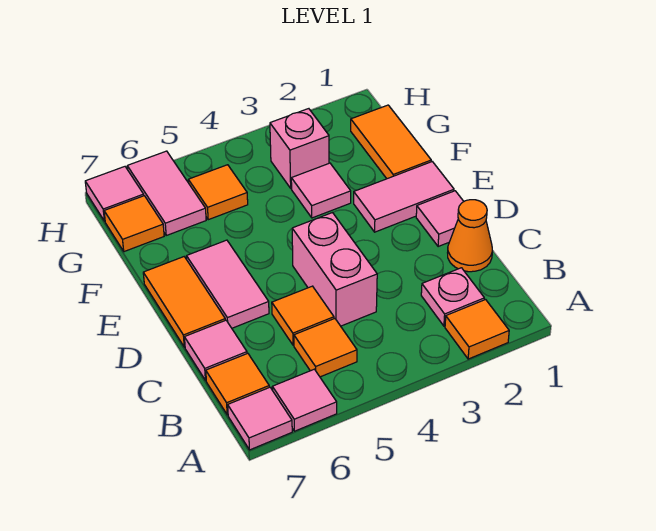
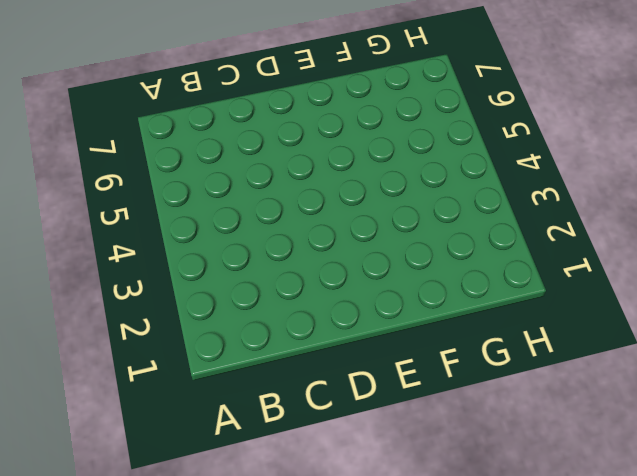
none -> orange 1x1 tile [445,300,509,359]
none -> pink 1x1 tile [272,369,337,431]
none -> pink 1x1 tile [228,387,292,450]

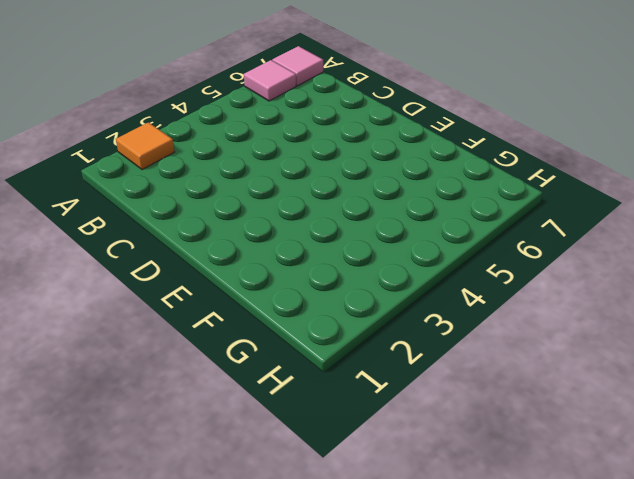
none -> pink 1x1 plate [421,268,484,326]
none -> orange 1x1 tile [294,319,357,377]
none -> orange 1x1 tile [206,353,269,415]

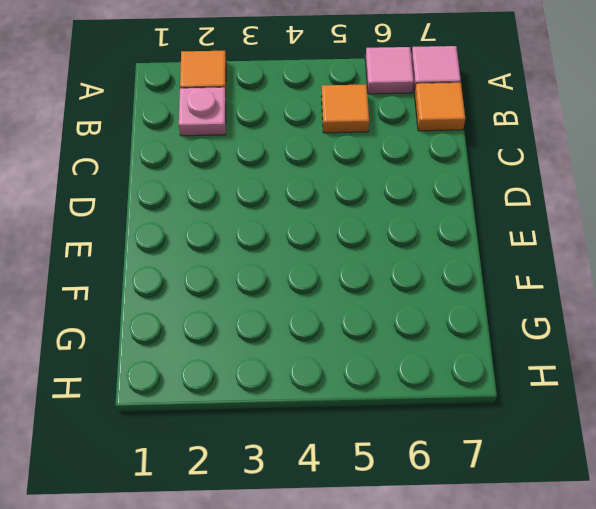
none -> orange 1x1 cone [448,200,492,272]
none -> pink 1x2 brick [292,213,377,326]
none -> orange 1x1 tile [272,286,334,345]

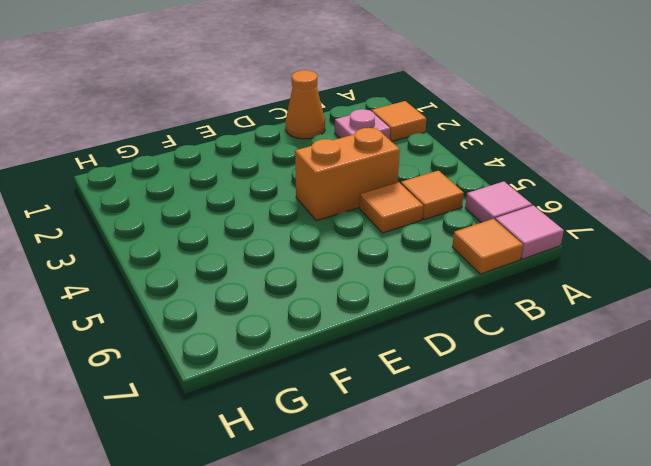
orange 1x2 brick [295,128,400,221] -> pink 1x2 brick [292,213,377,326]
none -> pink 1x1 tile [184,320,247,381]
none -> pink 1x1 tile [416,191,464,247]
none -> pink 1x2 tile [187,240,269,328]

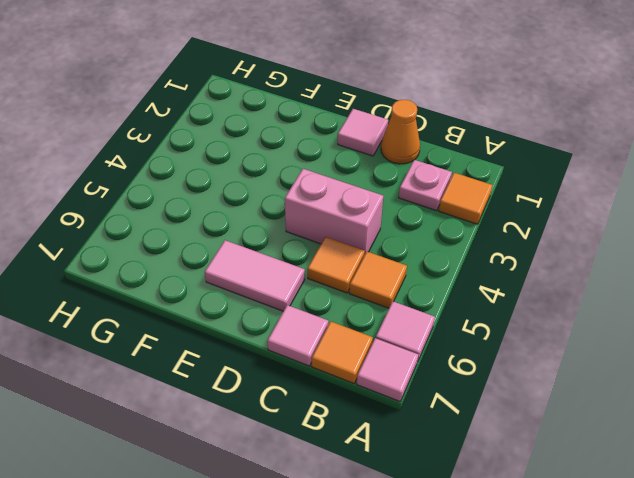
none -> orange 1x2 tile [143,257,225,347]
none -> pink 1x2 tile [354,162,454,232]
none -> orange 1x2 tile [351,105,431,179]

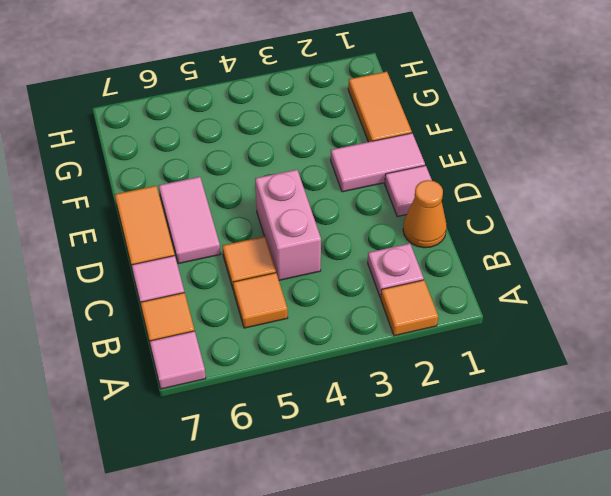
none -> pink 1x1 tile [272,369,337,431]
none -> pink 1x1 tile [291,163,351,218]
none -> pink 1x1 brick [270,109,329,188]

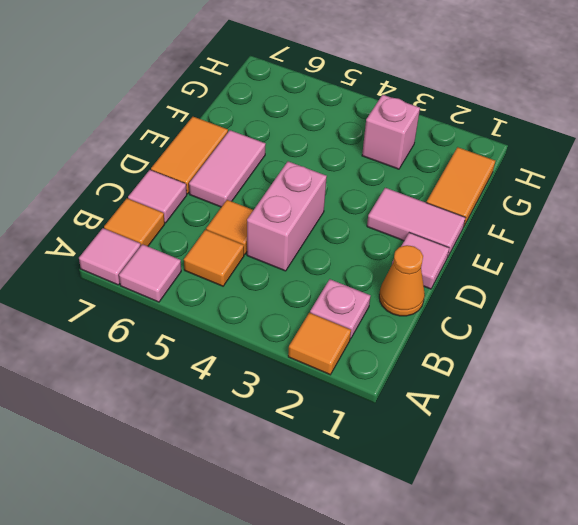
none -> pink 1x1 tile [291,163,351,218]
none -> orange 1x1 tile [188,165,248,220]
none -> pink 1x2 tile [127,151,206,235]

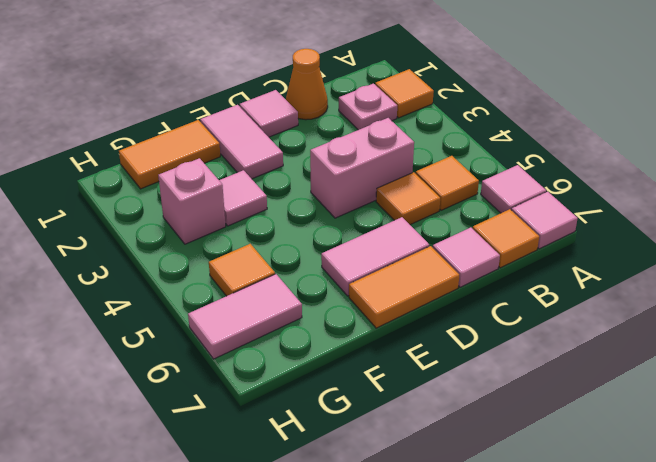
none -> orange 1x1 tile [104,196,164,252]
none -> pink 1x1 tile [85,167,144,221]

